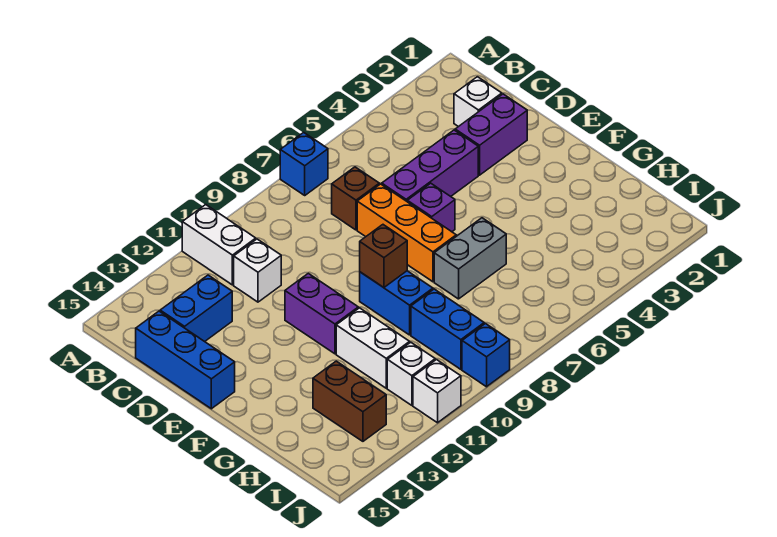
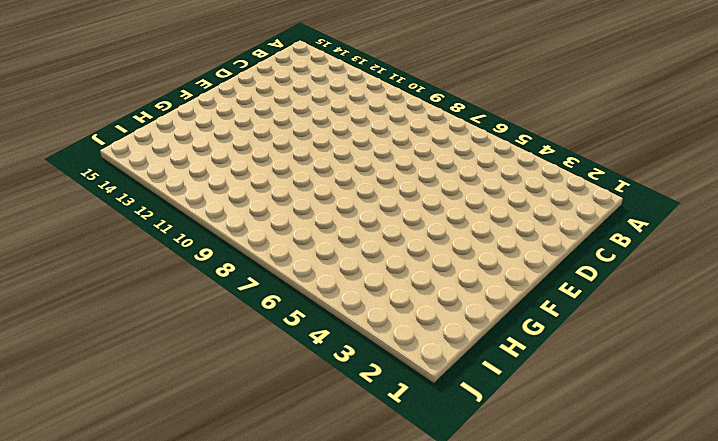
none -> blue 1x1 brick [280,132,328,195]
none -> white 1x2 brick [182,205,256,285]
none -> white 1x1 brick [454,77,502,127]

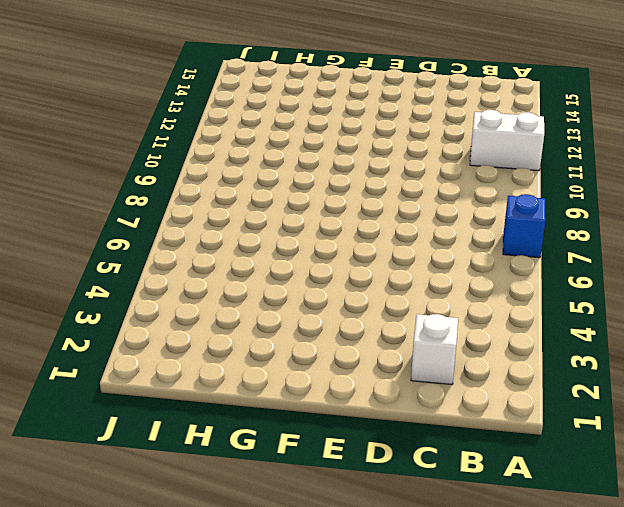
none -> brown 1x1 brick [332,167,379,230]
none -> white 1x1 brick [234,239,281,302]
none -> blue 1x2 brick [160,275,232,342]

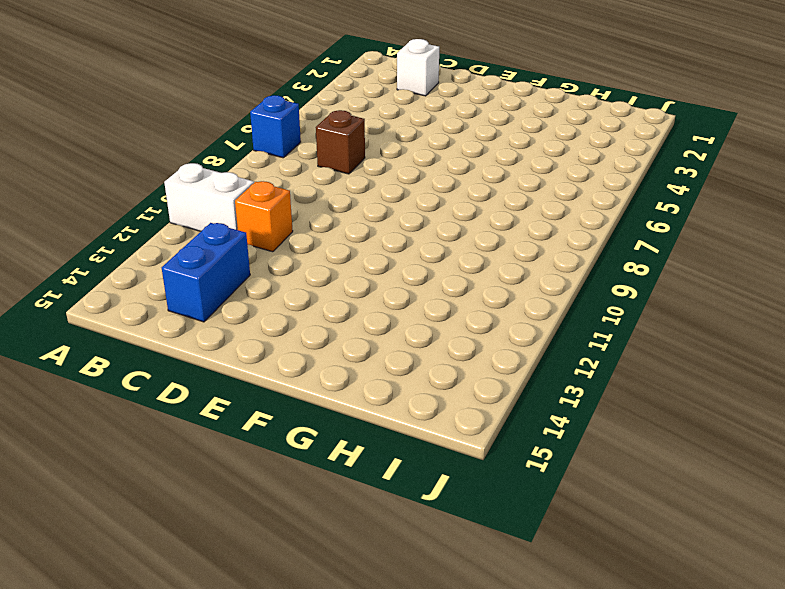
orange 1x1 brick [235,181,293,252] -> white 1x1 brick [234,239,281,302]
none -> blue 1x3 brick [136,311,235,409]
none -> purple 1x2 brick [455,94,527,175]
none -> purple 1x3 brick [382,130,478,201]

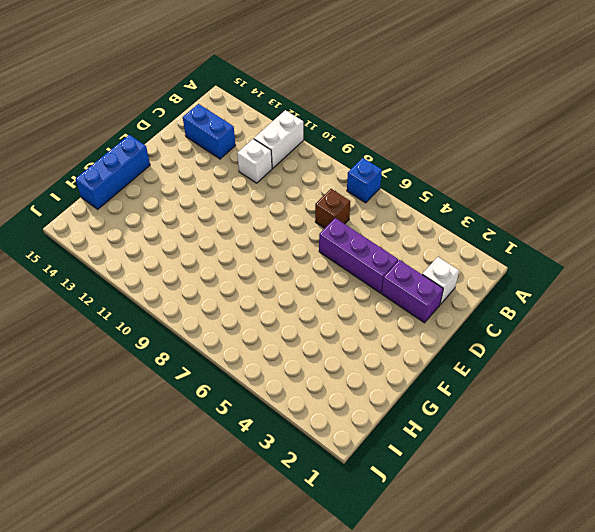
blue 1x3 brick [75,135,150,209] -> blue 1x3 brick moved to [136,311,235,409]
none -> orange 1x3 brick [357,184,456,282]
none -> purple 1x1 brick [407,183,455,232]
none -> purple 1x2 brick [285,273,358,354]

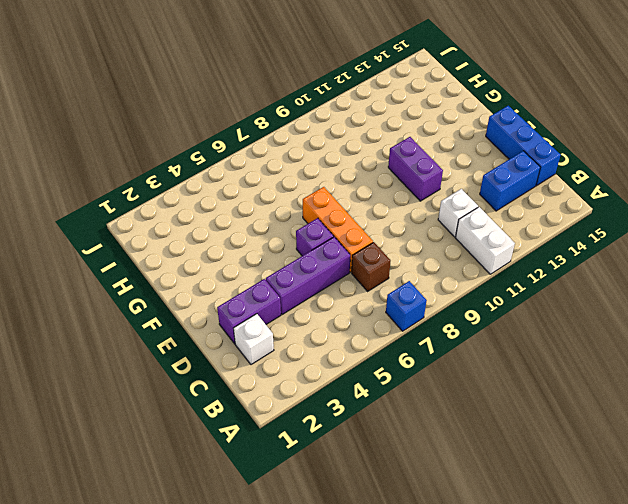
none -> blue 1x2 brick [360,271,433,335]
none -> grey 1x2 brick [434,218,506,299]
none -> white 1x2 brick [336,308,410,388]

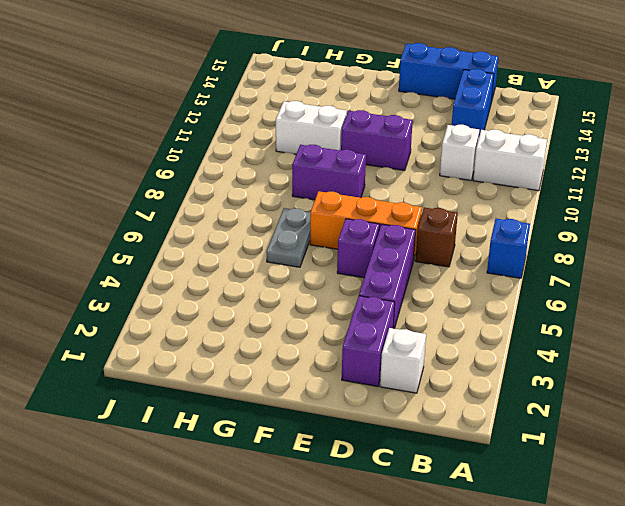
purple 1x2 brick [292,145,366,200] -> blue 1x2 brick [360,271,433,335]
grey 1x2 plate [267,208,310,267] -> grey 1x2 brick [434,218,506,299]
none -> blue 1x2 brick [411,289,484,369]
none -> brown 1x2 brick [313,361,386,441]
none -> white 1x1 brick [387,342,435,405]

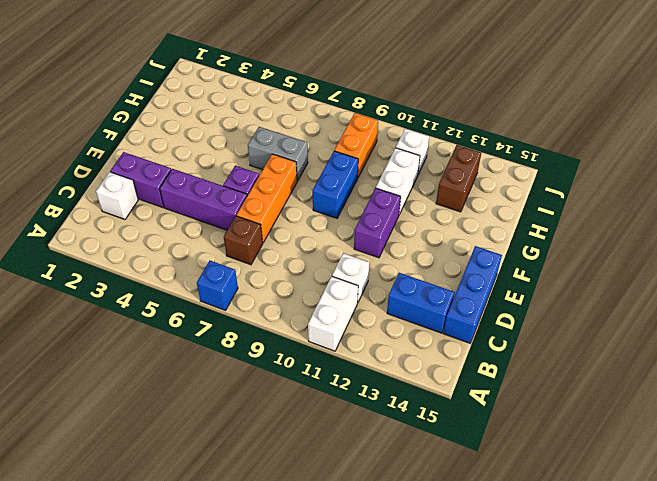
orange 1x2 brick [334,113,378,177] -> blue 1x2 brick [411,289,484,369]
none -> blue 1x1 brick [462,324,510,387]
none -> white 1x1 brick [413,360,461,423]
none -> brown 1x1 brick [360,225,407,288]

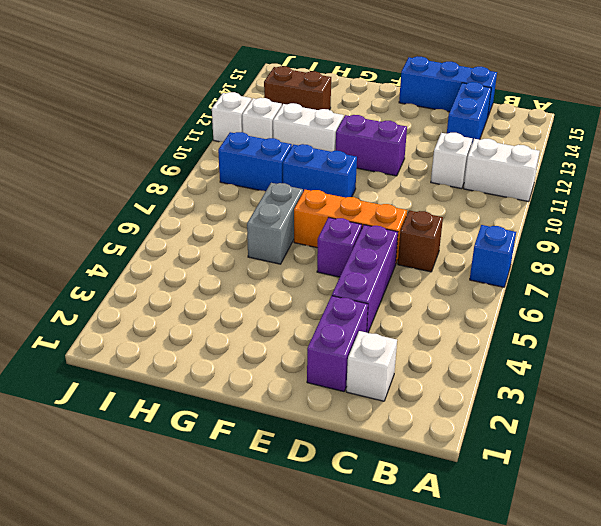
none -> blue 1x1 brick [462,324,510,387]
none -> brown 1x1 brick [360,225,407,288]

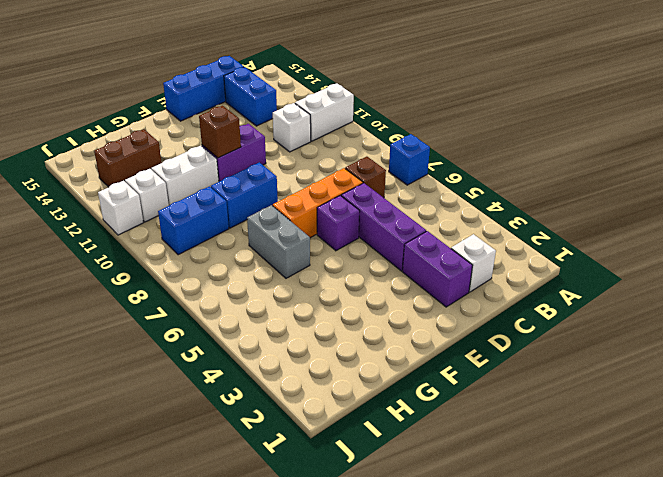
brown 1x1 brick [199,106,241,158] -> brown 1x1 brick moved to [360,225,407,288]
none -> blue 1x1 brick [462,324,510,387]

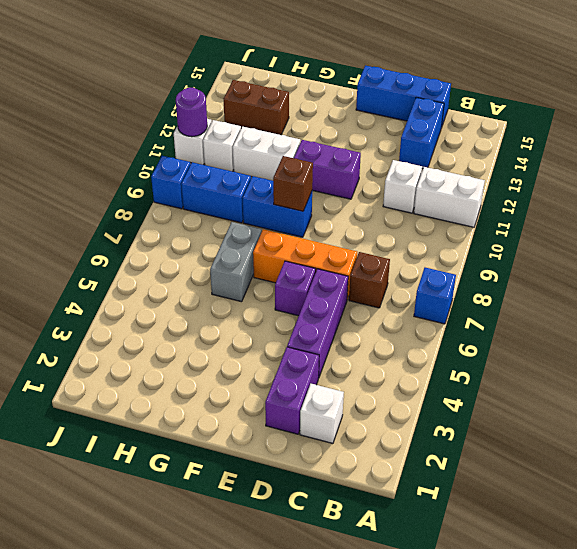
purple 1x1 round brick [176,88,207,137] -> none

